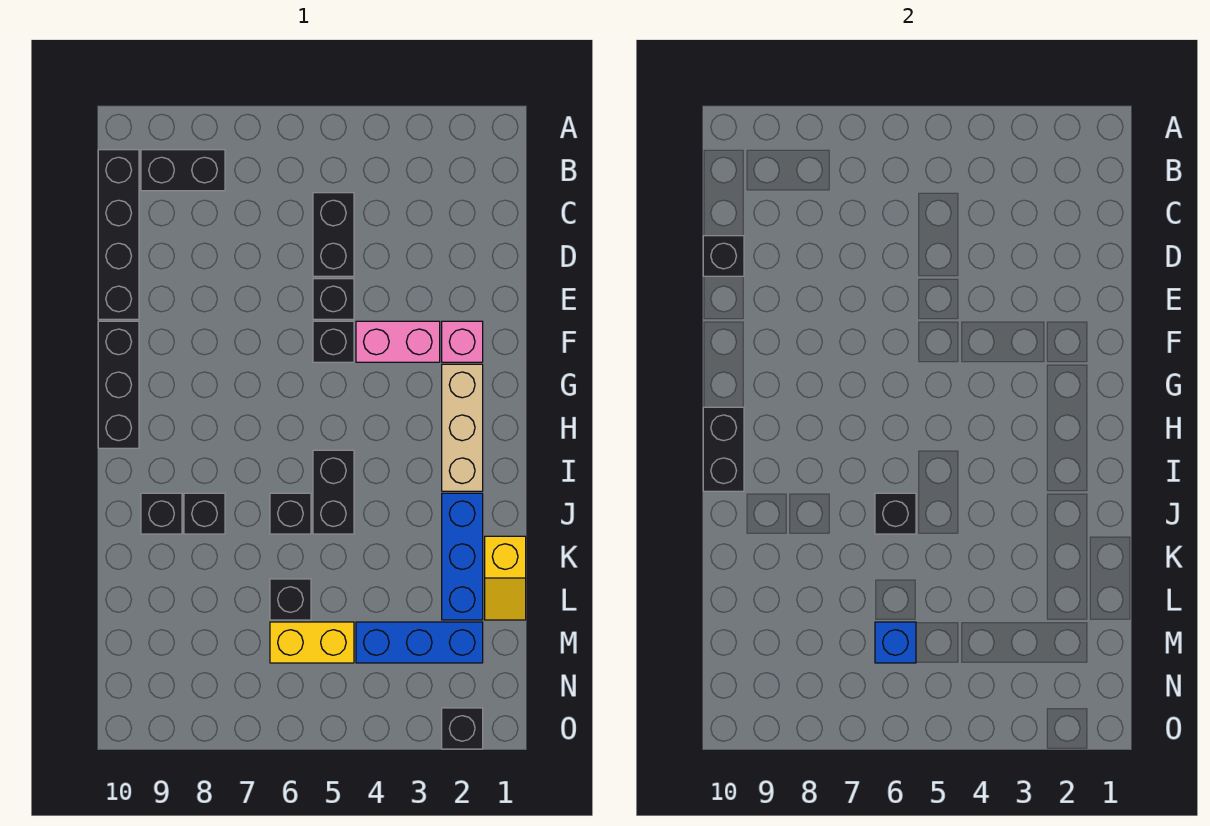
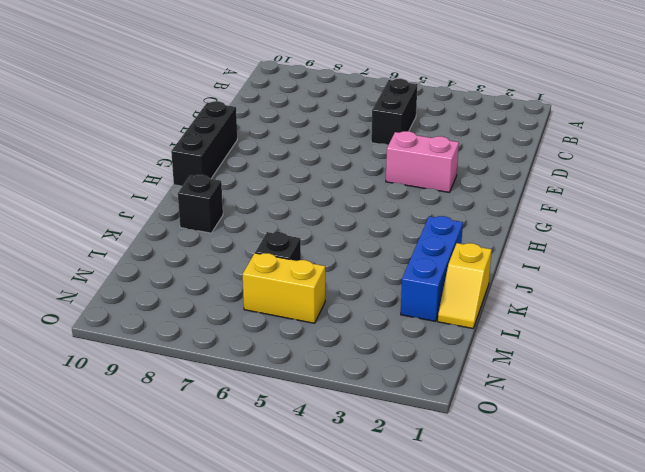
none -> black 1x2 brick [141,150,225,191]
none -> black 1x4 brick [98,150,139,319]
none -> black 1x1 brick [313,279,354,319]

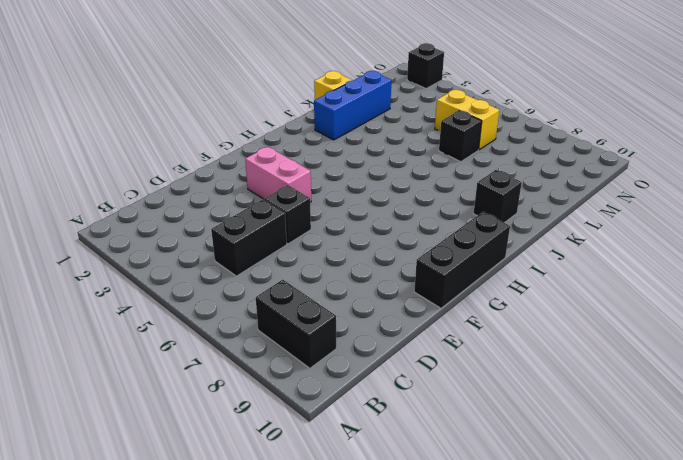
none -> black 1x4 brick [98,150,139,319]
none -> pink 1x1 brick [442,321,483,362]
none -> black 1x1 brick [313,321,354,362]

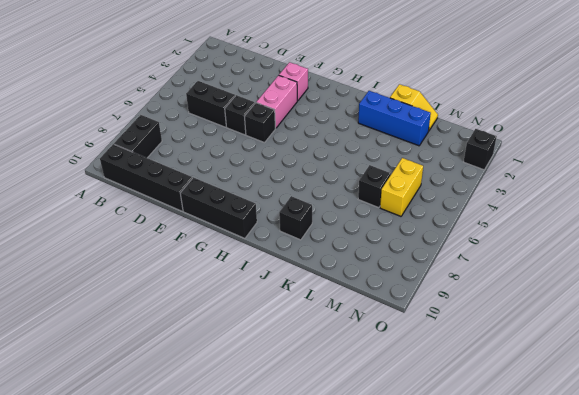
none -> tan 1x3 brick [442,364,483,491]
none -> black 1x2 brick [313,450,354,534]
none -> black 1x1 brick [270,493,311,534]

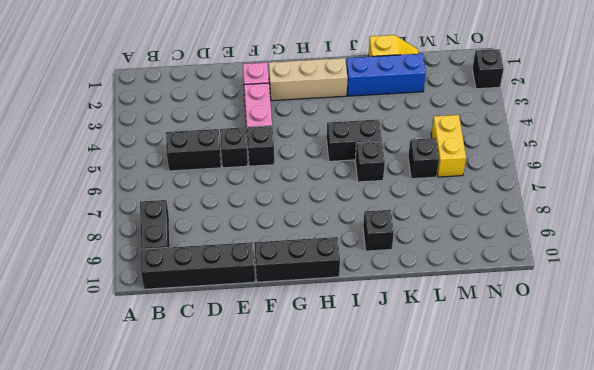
none -> black 1x1 brick [184,493,225,534]
none -> blue 1x3 brick [356,622,483,663]
none -> black 1x1 brick [703,236,744,276]

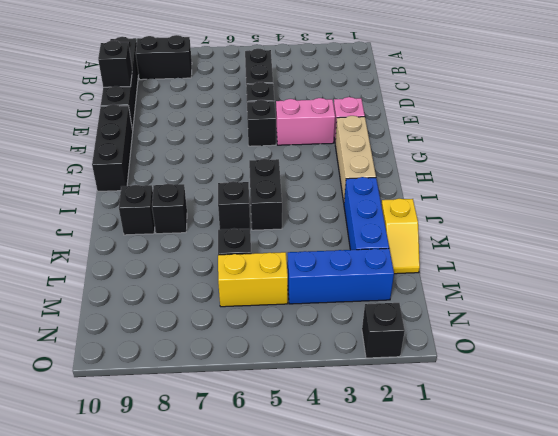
none -> black 1x2 brick [703,407,744,491]
none -> black 1x1 brick [875,493,916,534]
none -> blue 1x1 brick [875,622,916,663]

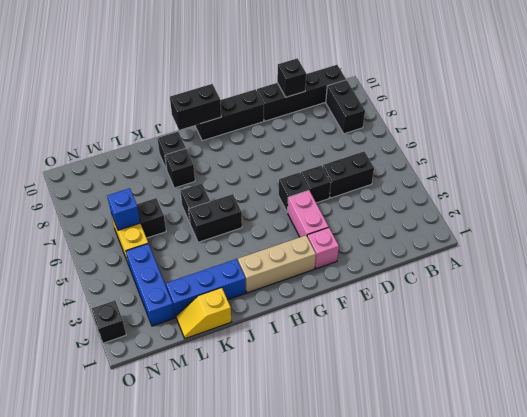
none -> black 1x1 brick [875,493,916,534]

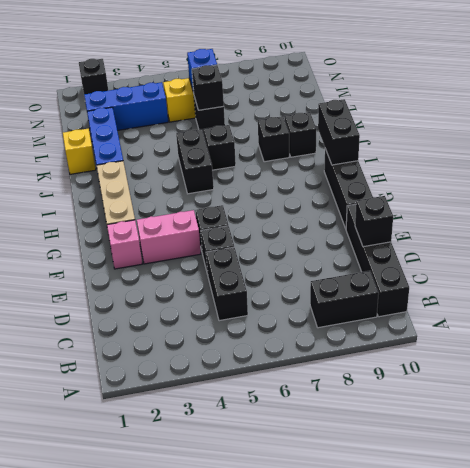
black 1x1 brick [192,65,224,110] -> black 1x1 brick moved to [875,493,916,534]

